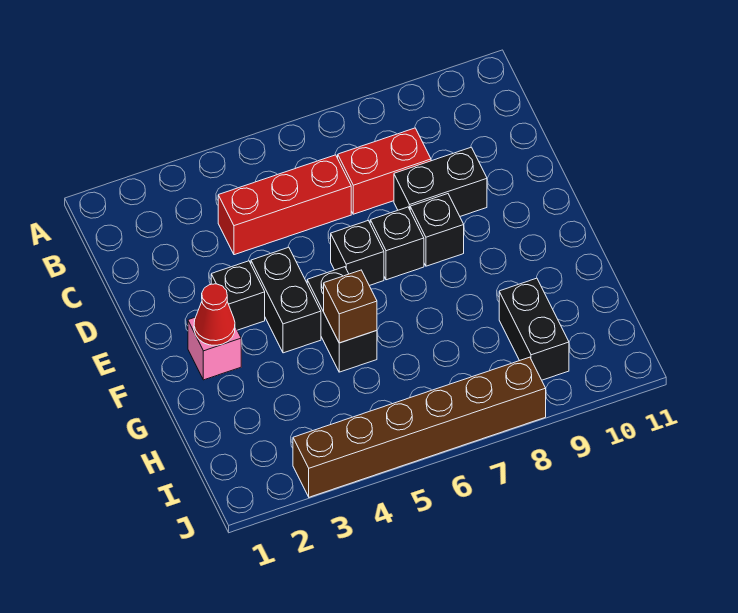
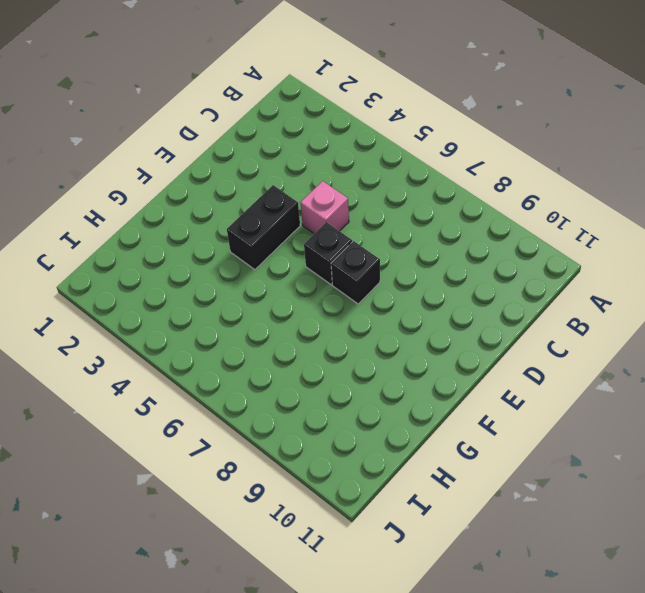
pink 1x1 brick [301,181,349,233] -> pink 1x1 brick moved to [188,318,241,380]
none -> red 1x3 brick [218,155,351,255]
none -> red 1x2 brick [338,128,431,214]
none -> black 1x2 brick [394,147,487,216]

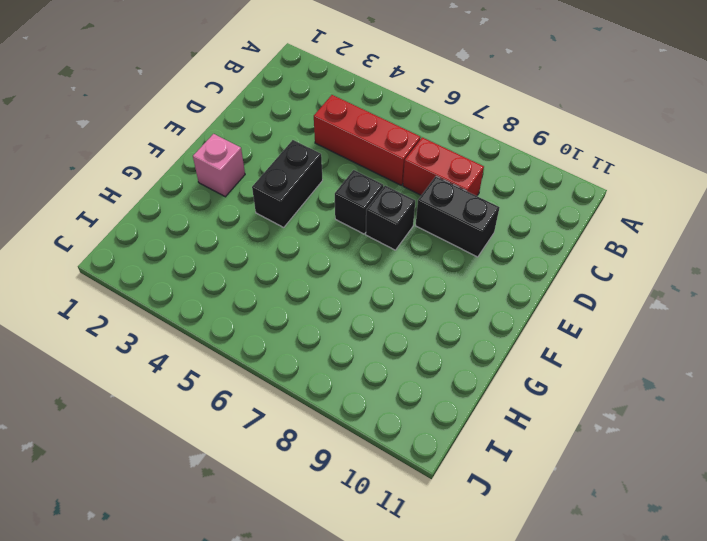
none -> black 1x1 brick [211,261,265,330]
none -> black 1x1 brick [410,194,464,266]
none -> black 1x2 brick [307,267,377,372]

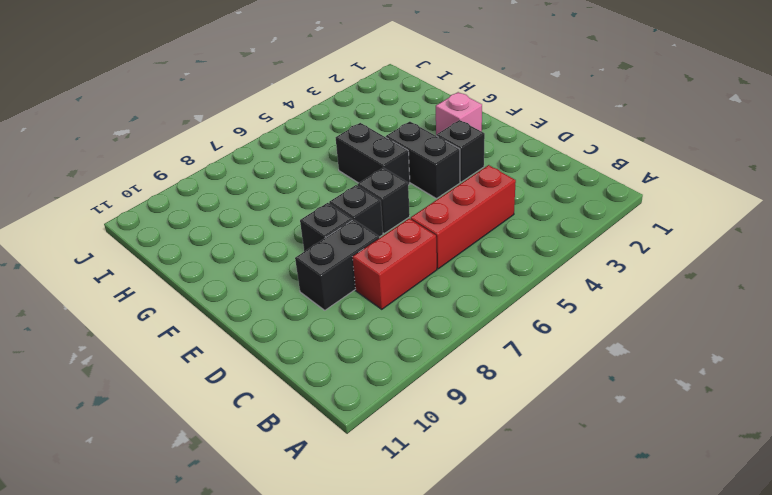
none -> black 1x2 brick [499,278,569,380]
none -> brown 1x6 brick [293,357,546,497]
none -> red 1x1 cone [194,284,235,345]

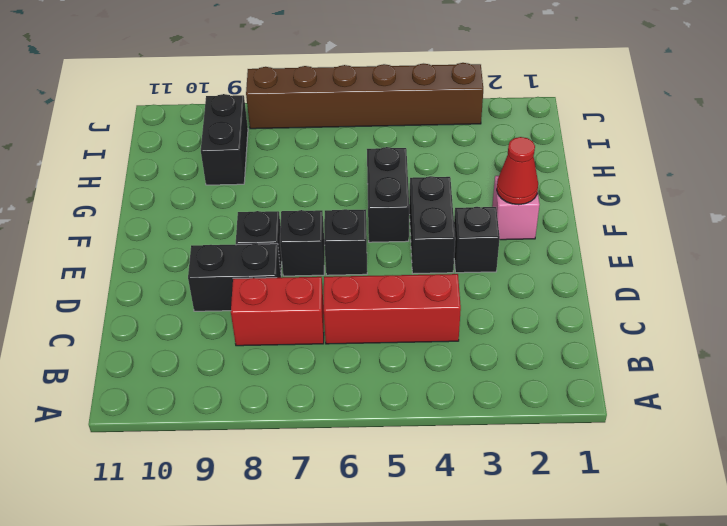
none -> brown 1x1 brick [324,270,377,343]

